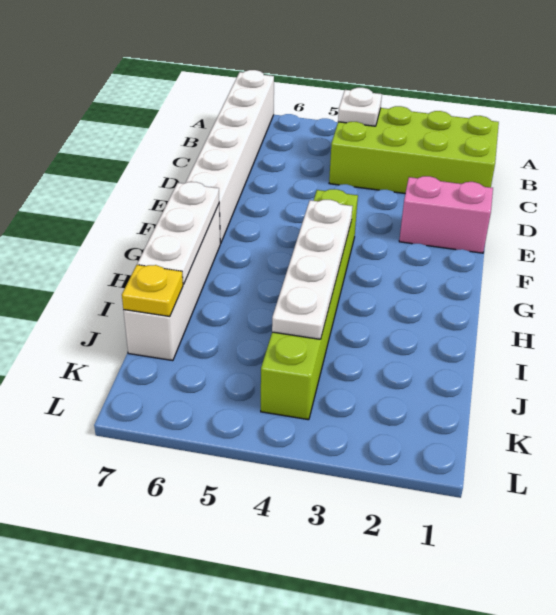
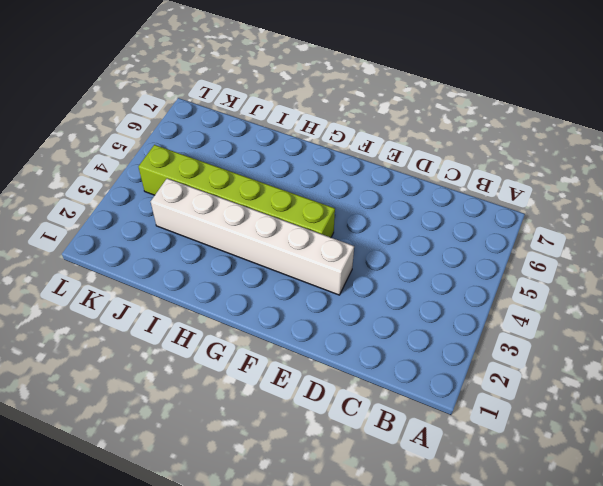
white 1x6 brick [151,178,354,295] -> white 1x6 brick moved to [186,70,274,243]
none -> lime 2x4 brick [329,106,499,193]
none -> pink 1x2 brick [399,176,493,253]

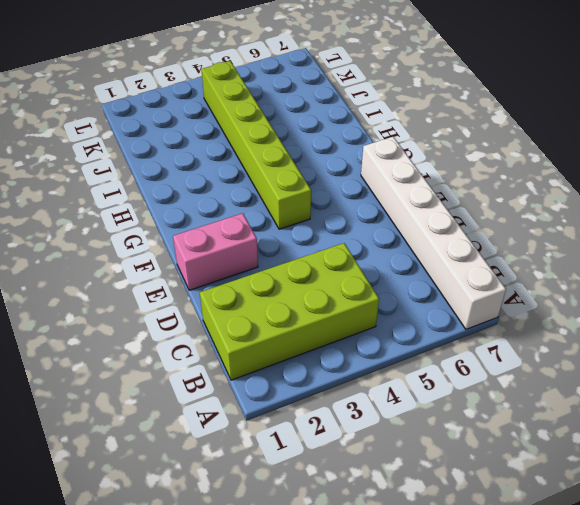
none -> white 1x4 brick [123,204,221,361]
none -> white 1x1 plate [338,88,382,126]

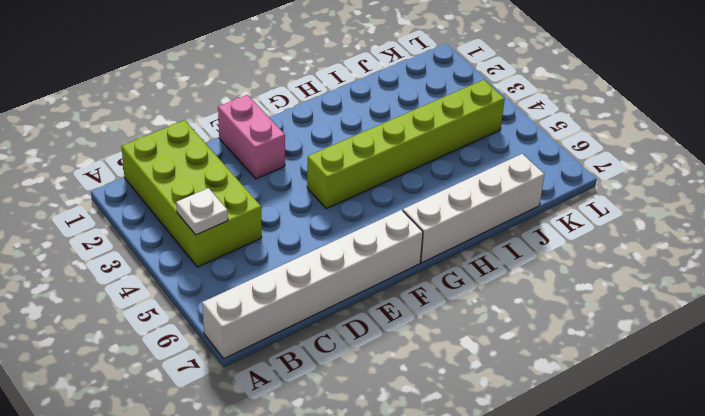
none -> white 1x4 plate [272,200,352,339]
none -> white 1x3 plate [137,182,219,285]

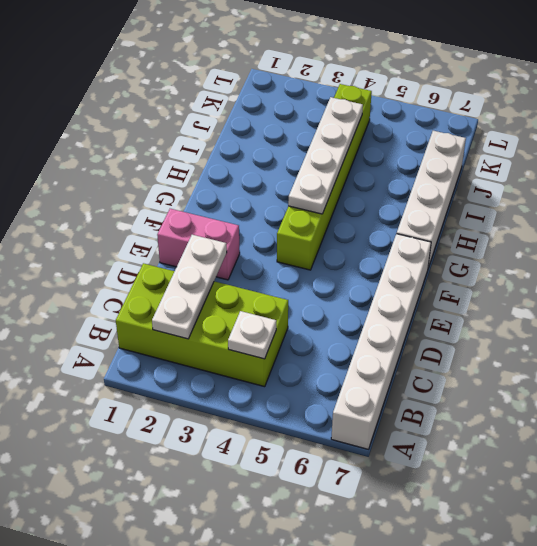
white 1x3 plate [152,235,227,339] -> white 1x3 plate moved to [137,182,219,285]
none -> yellow 1x1 plate [122,265,183,317]

